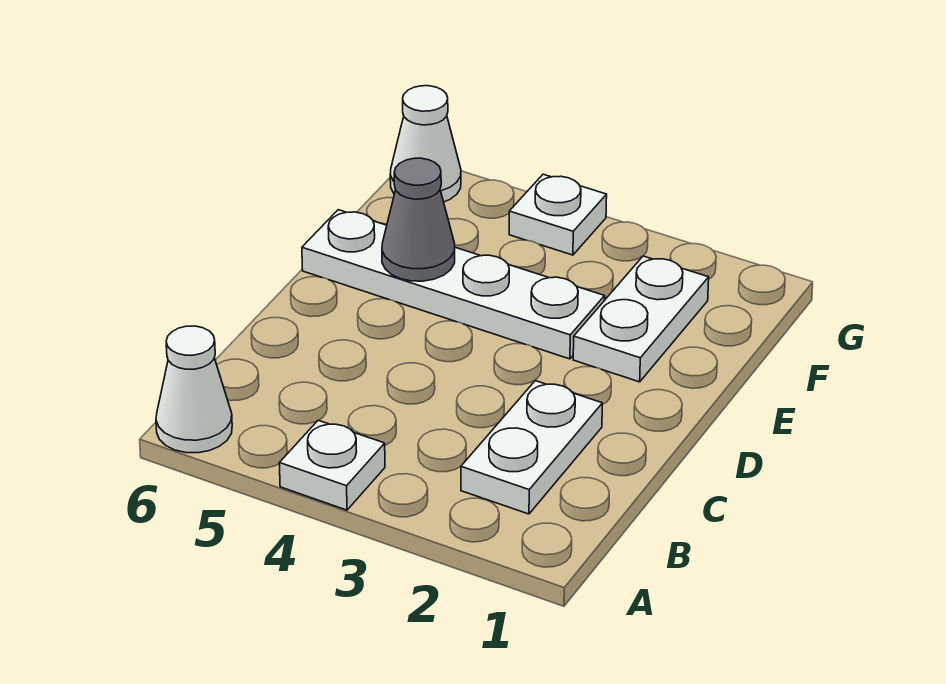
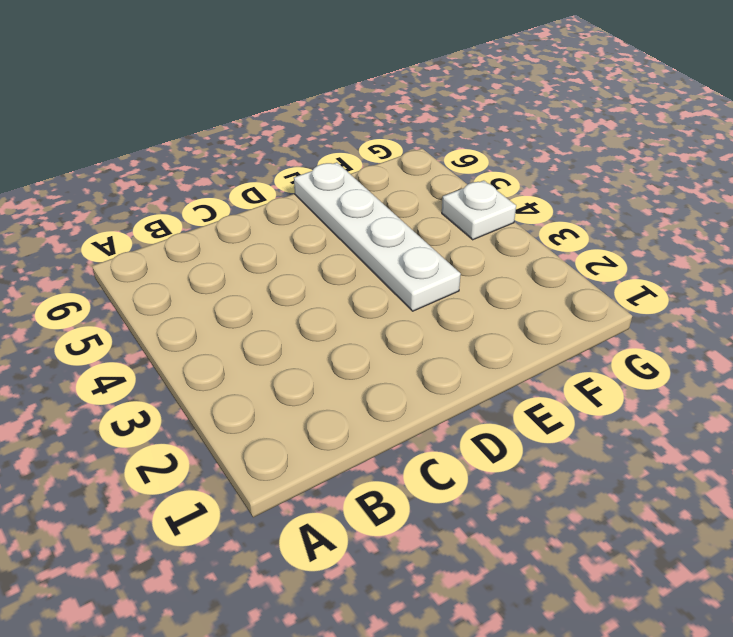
none -> white 1x1 plate [279,420,385,510]
none -> white 1x1 cone [156,326,232,453]

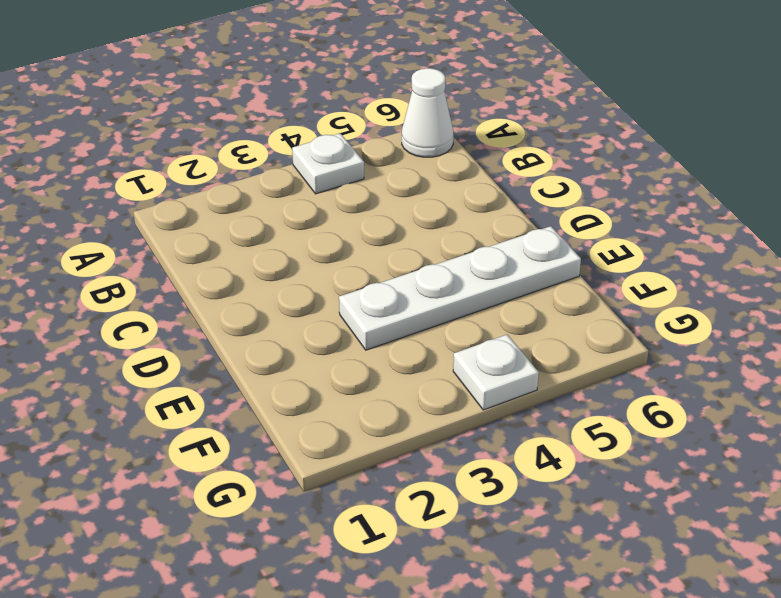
none -> white 1x2 plate [461,381,602,514]
none -> white 1x2 plate [573,256,709,382]

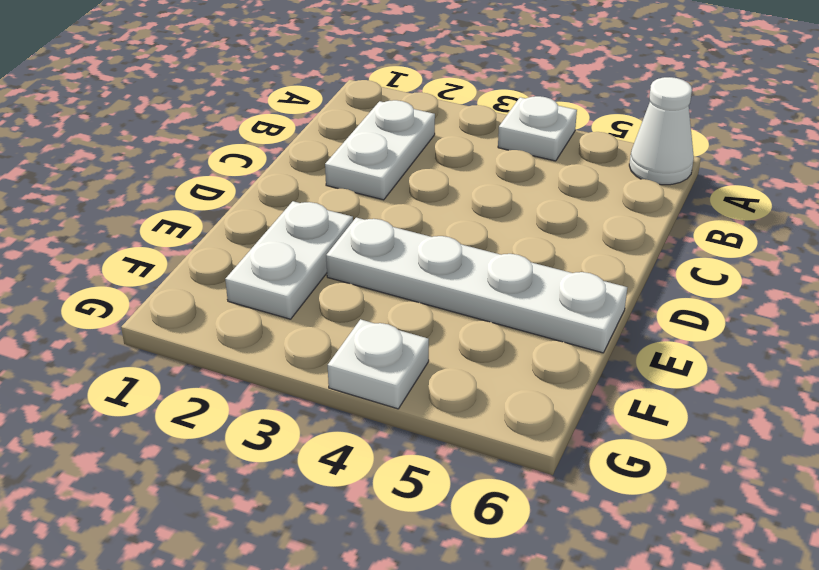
none -> white 1x1 cone [390,86,461,202]
none -> grey 1x1 cone [382,158,455,281]

